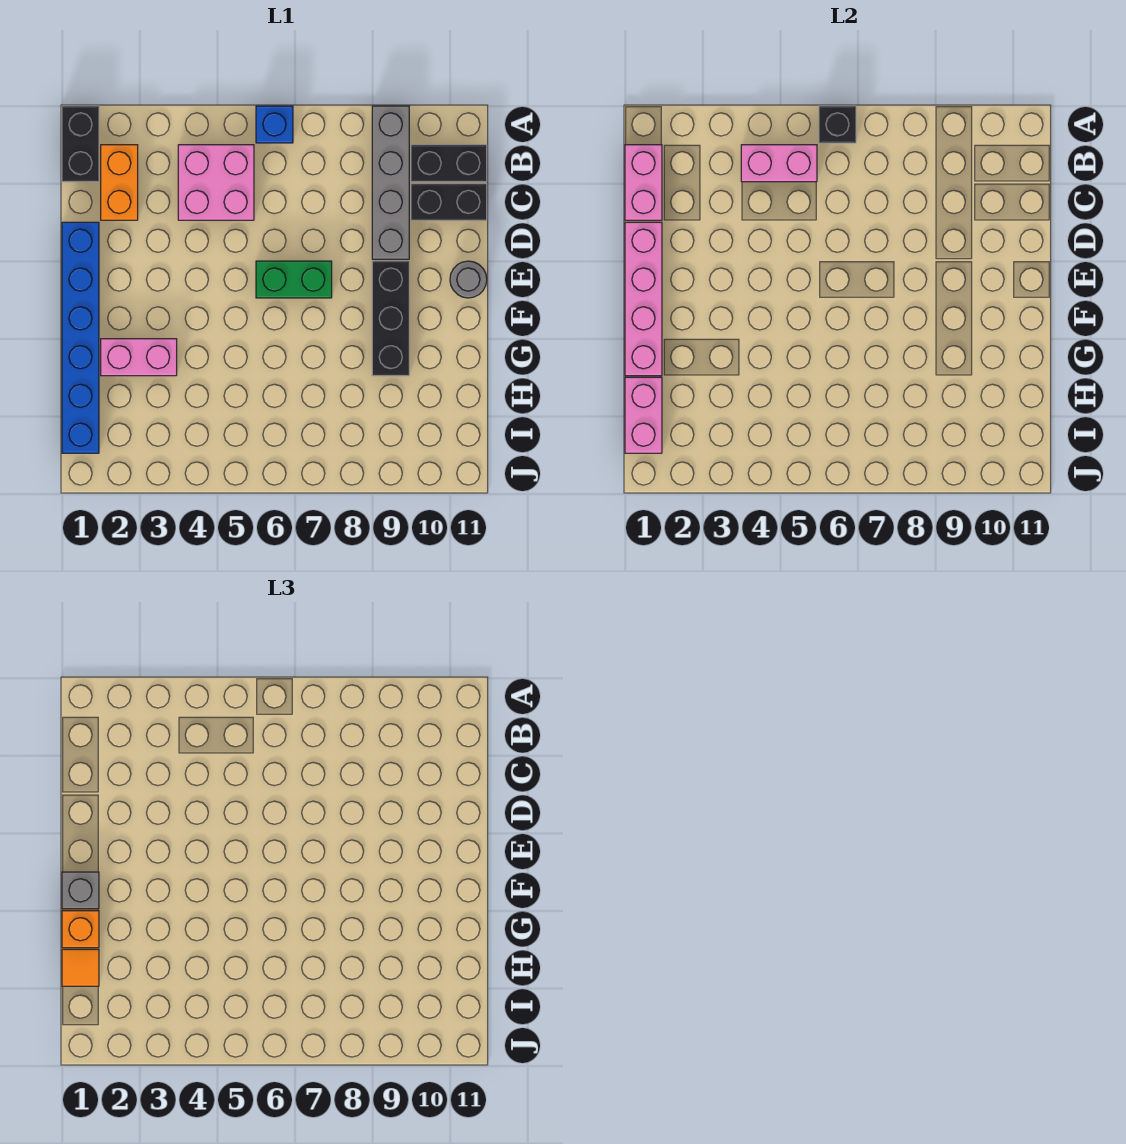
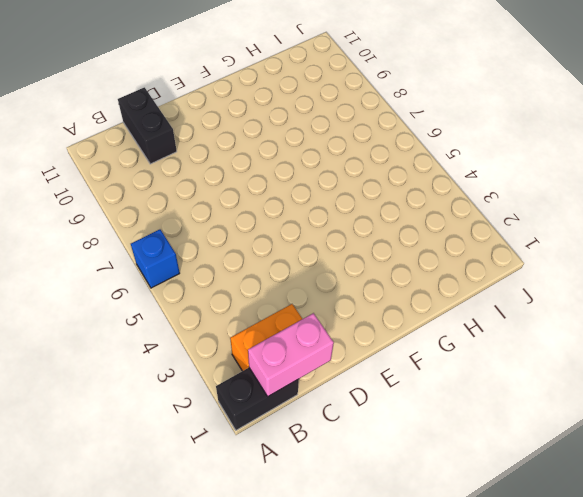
none -> grey 1x4 brick [372,106,409,259]
none -> pink 2x2 brick [178,145,254,220]
none -> black 1x2 brick [411,145,487,182]

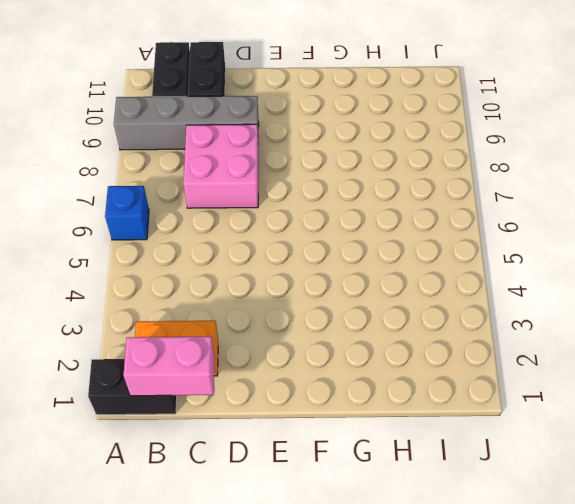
pink 2x2 brick [183,124,258,208] -> pink 2x2 brick moved to [178,145,254,220]
none -> blue 1x6 brick [62,222,99,453]
none -> green 1x2 brick [256,261,332,298]
none -> black 1x3 brick [372,261,409,376]

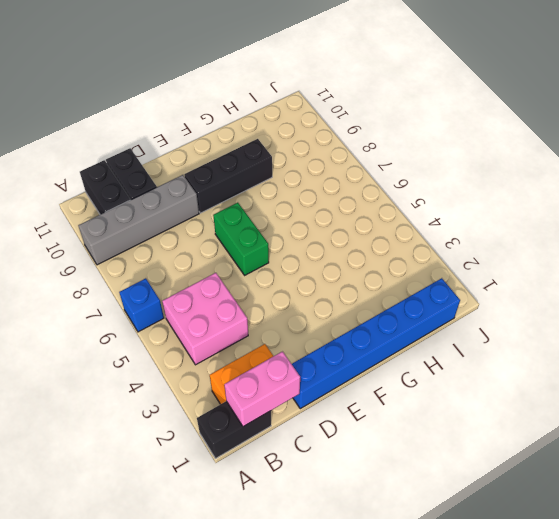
none -> grey 1x1 round brick [450,261,487,298]
none -> pink 1x2 brick [101,339,177,376]
none -> black 1x1 brick [819,106,856,143]

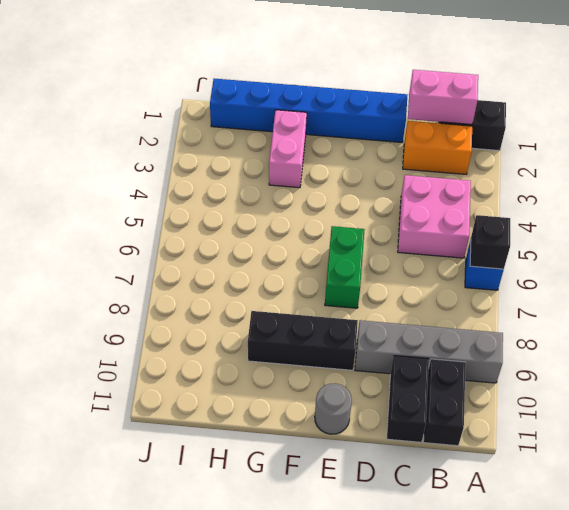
none -> pink 1x2 brick [741,145,817,182]
none -> pink 1x4 brick [625,222,662,376]
none -> pink 1x2 brick [625,377,662,453]

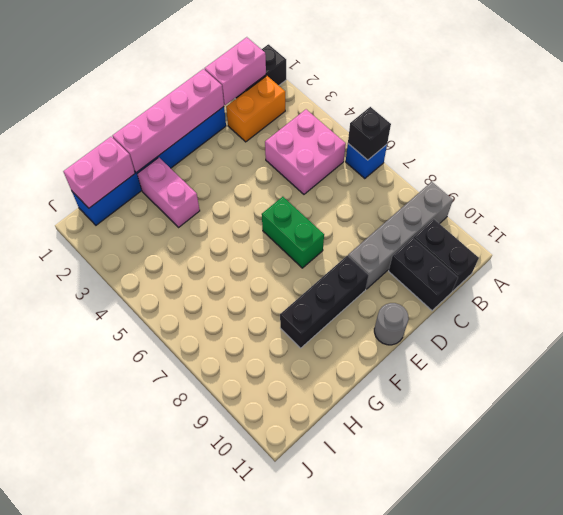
none -> pink 1x2 brick [741,145,817,182]
none -> grey 1x1 brick [62,872,99,909]
none -> orange 1x1 brick [62,911,99,948]

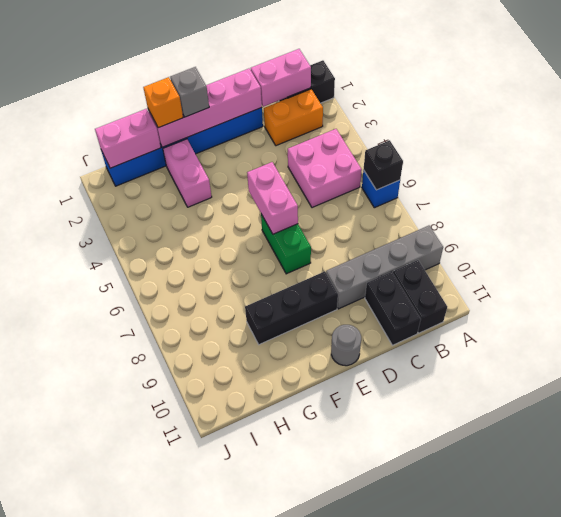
pink 1x2 brick [247,162,298,234] -> pink 1x2 brick moved to [741,145,817,182]
none -> orange 1x1 tile [62,949,99,986]

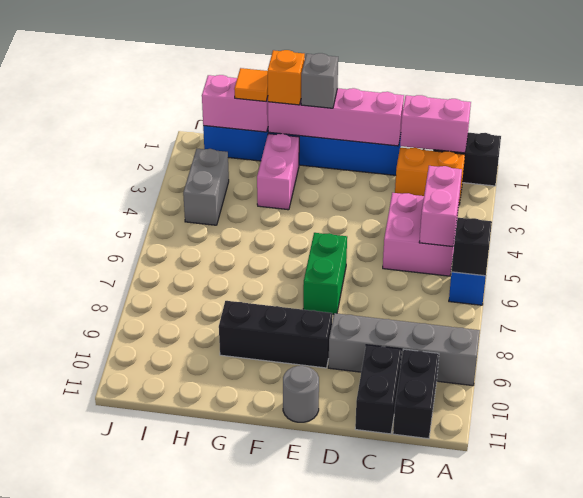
grey 1x2 brick [183,149,229,225] -> none

